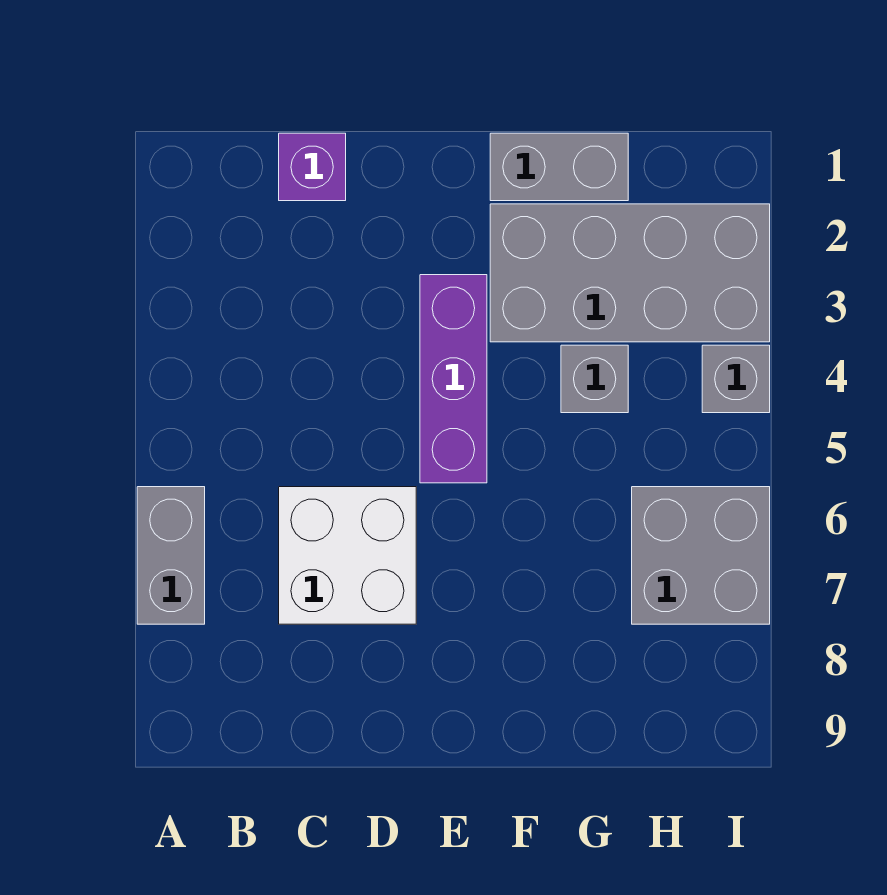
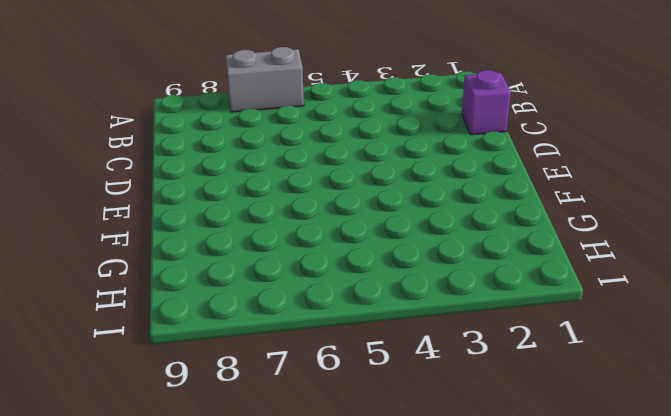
none -> white 2x2 brick [279,487,416,624]
none -> purple 1x3 brick [420,275,487,483]

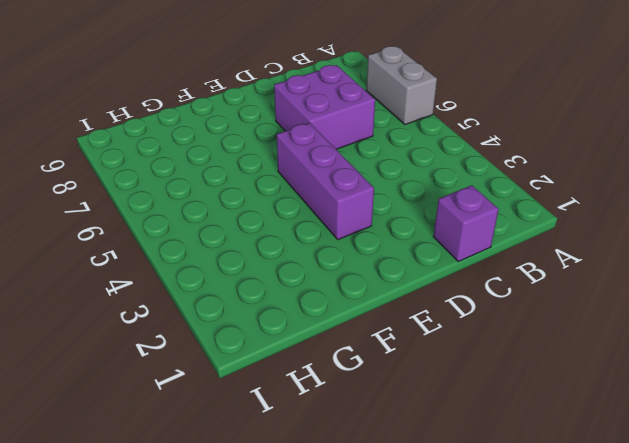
purple 2x2 brick [274,65,375,149] -> white 2x2 brick [279,487,416,624]
none -> grey 1x2 brick [490,133,628,201]
none -> grey 2x4 brick [490,204,770,342]

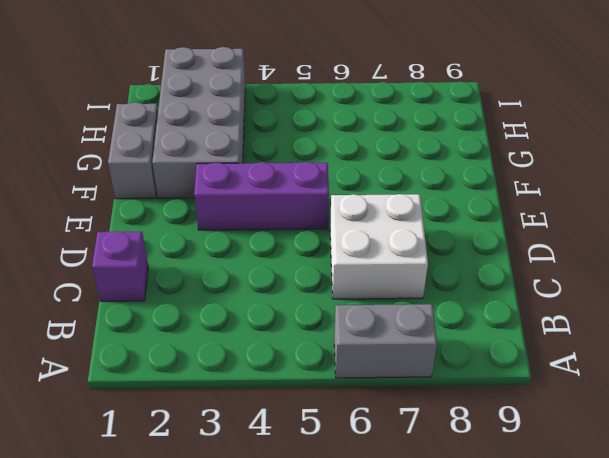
none -> grey 1x1 brick [561,345,628,413]
none -> grey 2x2 brick [632,487,770,624]

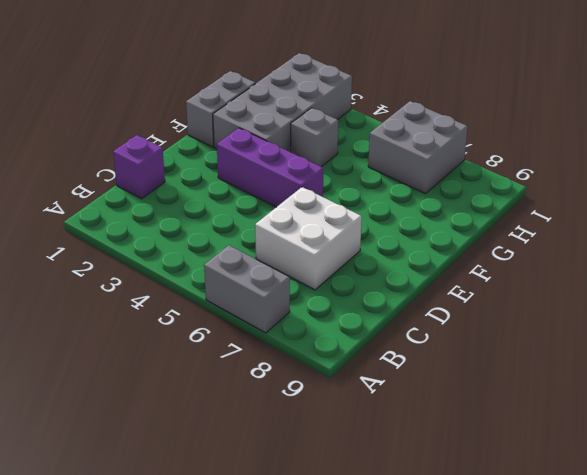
none -> grey 1x1 brick [702,345,770,413]

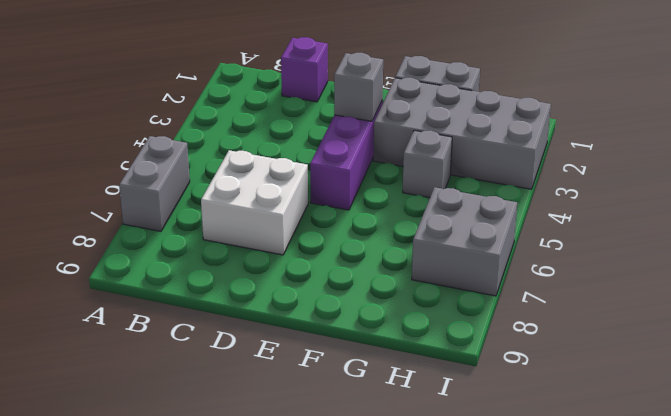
grey 1x1 brick [334,53,383,121] -> grey 1x1 brick moved to [702,345,770,413]

